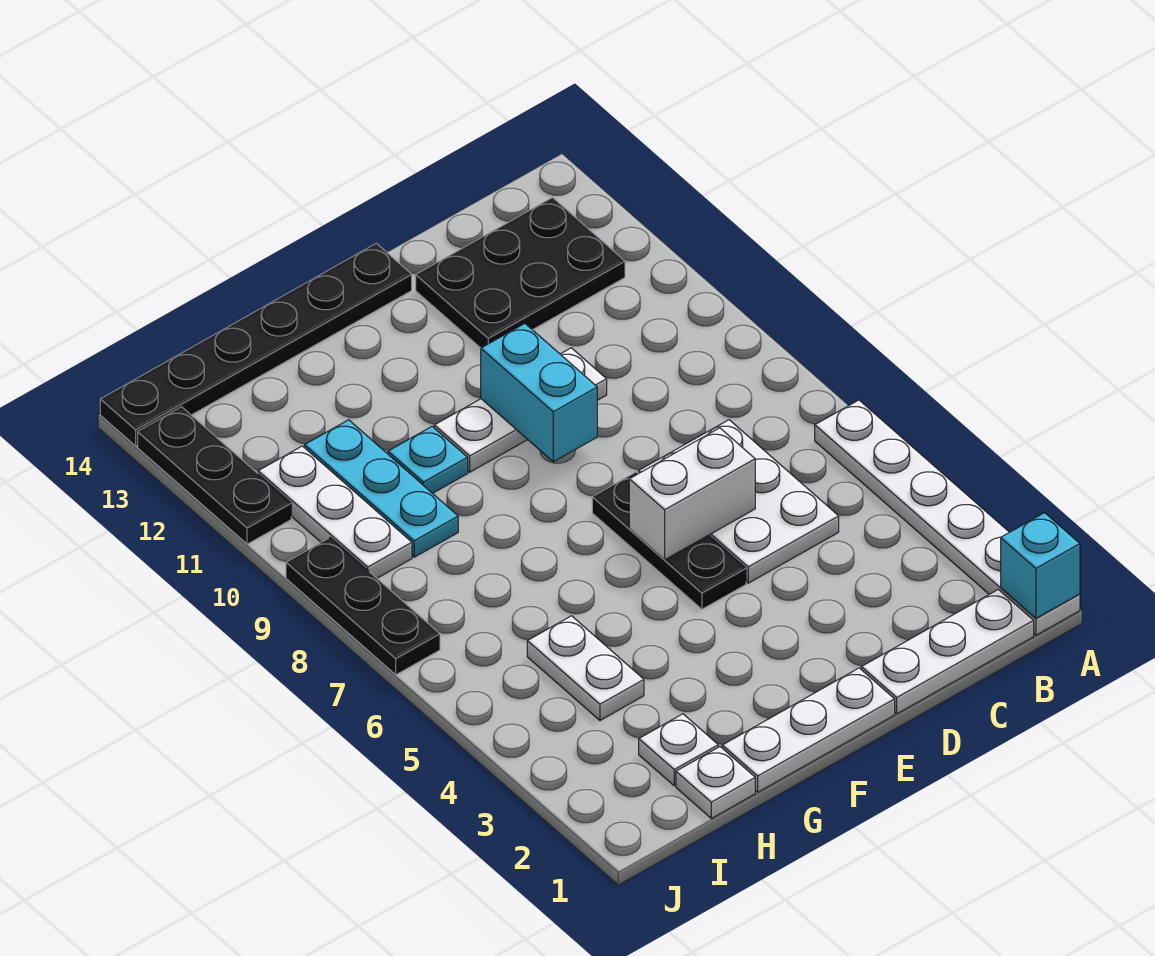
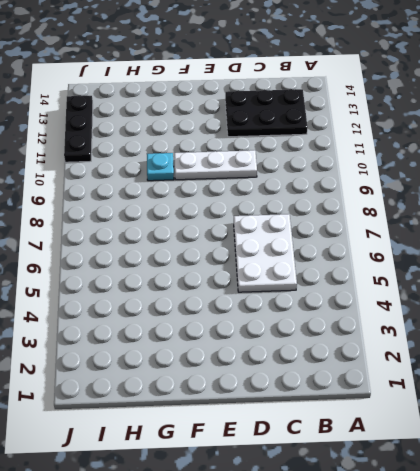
none -> white 1x6 plate [815,400,1080,635]
none -> white 1x3 plate [861,590,1034,714]
none -> white 1x3 plate [722,668,895,792]

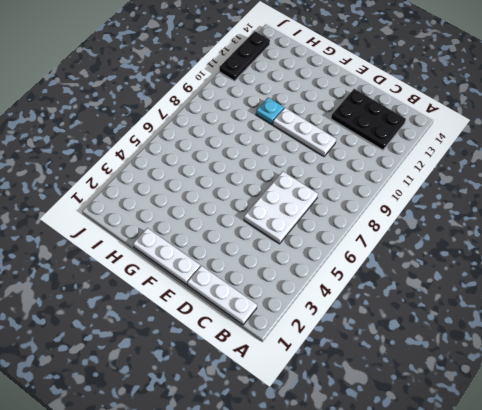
none -> white 1x6 plate [815,400,1080,635]
none -> black 1x3 plate [592,472,746,609]
none -> black 1x6 plate [100,243,412,446]

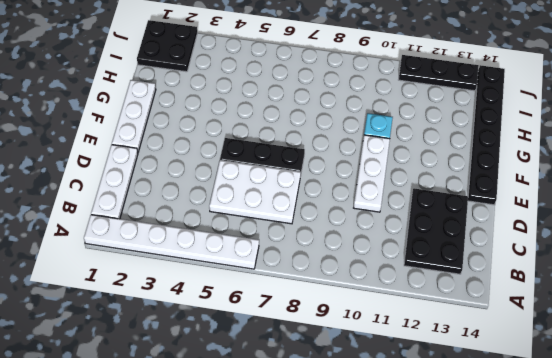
black 2x2 plate [137,20,197,72] -> none
none -> white 1x1 plate [676,747,755,818]
none -> white 1x1 plate [639,714,718,786]
none -> white 1x2 plate [527,616,644,720]

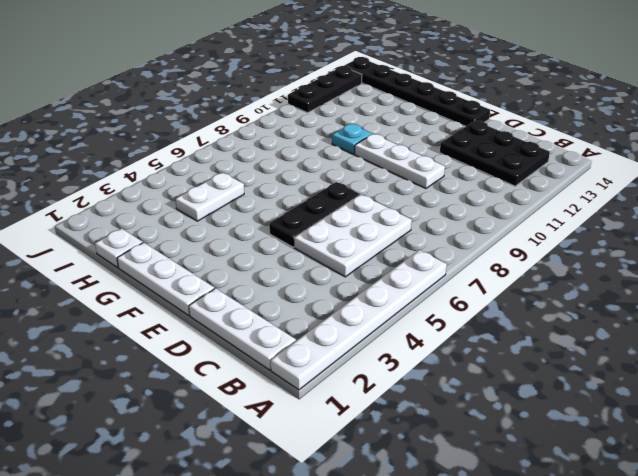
none -> white 1x1 plate [639,714,718,786]
none -> cyan 1x3 plate [305,420,458,557]
none -> white 1x3 plate [258,446,412,578]

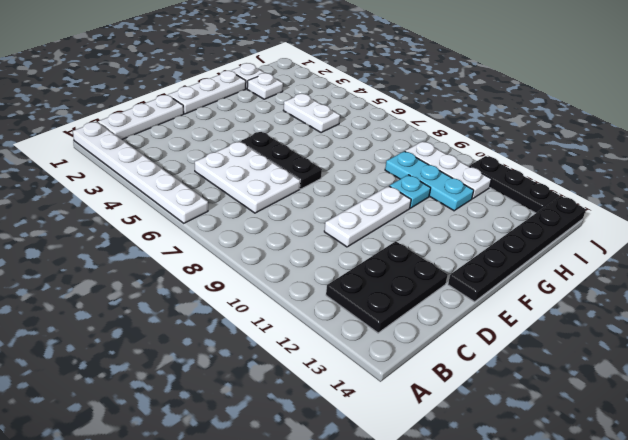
none -> black 1x3 plate [286,538,440,675]
none -> cyan 1x1 brick [1001,513,1080,618]
none -> white 1x2 brick [629,428,755,560]

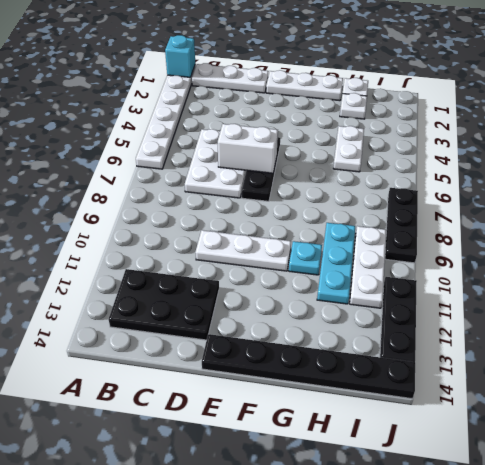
none -> cyan 1x2 brick [481,324,597,462]

